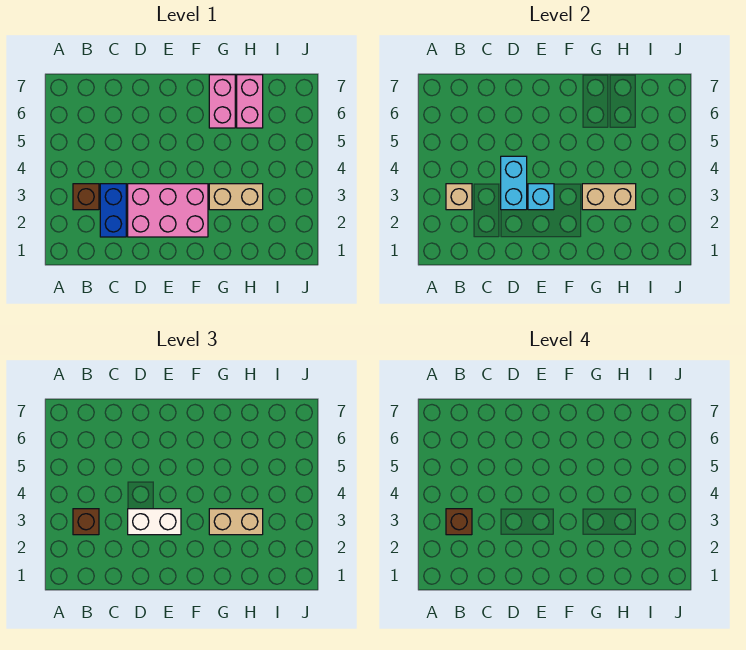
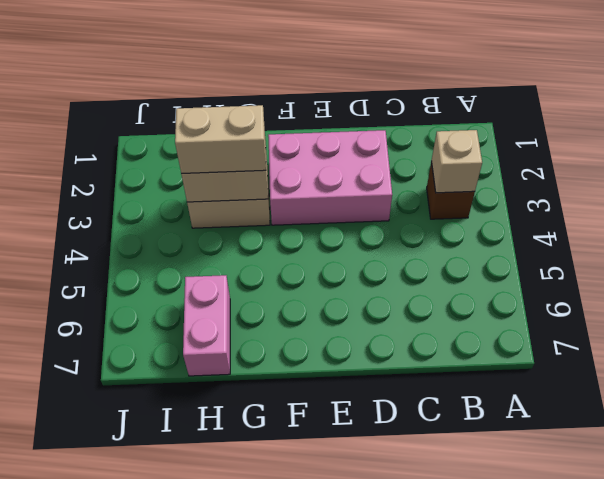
none -> blue 1x2 brick [100,184,126,237]
none -> pink 1x2 brick [209,75,235,128]
none -> cyan 1x2 brick [501,156,527,210]

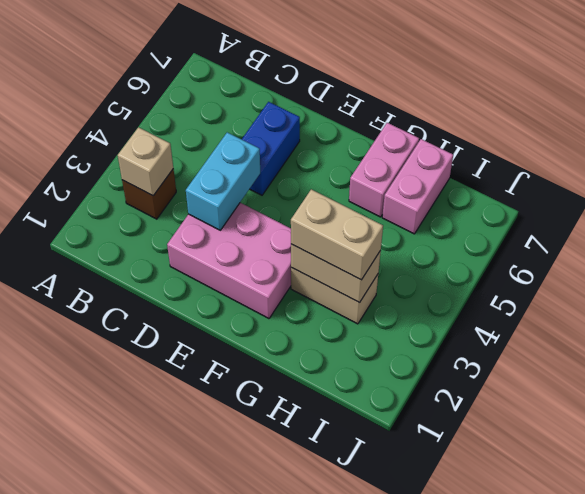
blue 1x2 brick [242,102,300,195] -> blue 1x2 brick moved to [100,184,126,237]
none -> cyan 1x1 brick [528,184,554,210]
none -> brown 1x1 brick [73,509,99,535]
none -> white 1x2 brick [128,509,181,535]

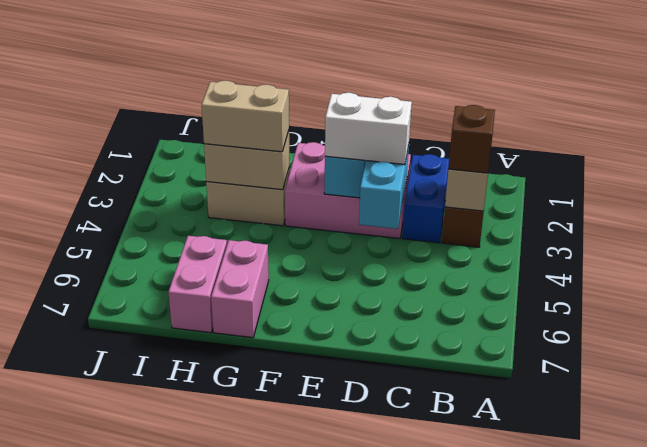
none -> brown 1x1 brick [446,509,472,535]

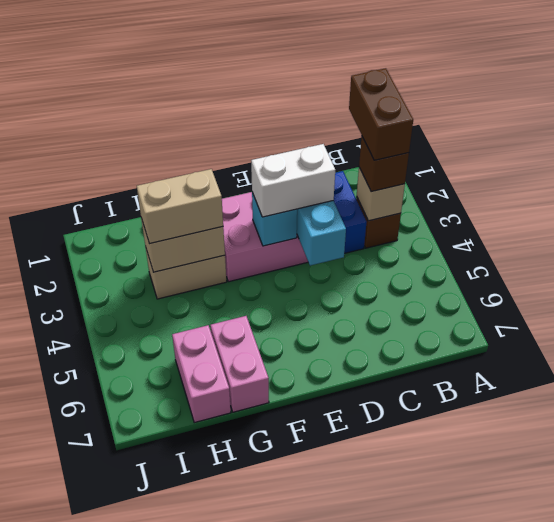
brown 1x2 brick [349,68,413,160] -> brown 1x1 brick [446,509,472,535]

